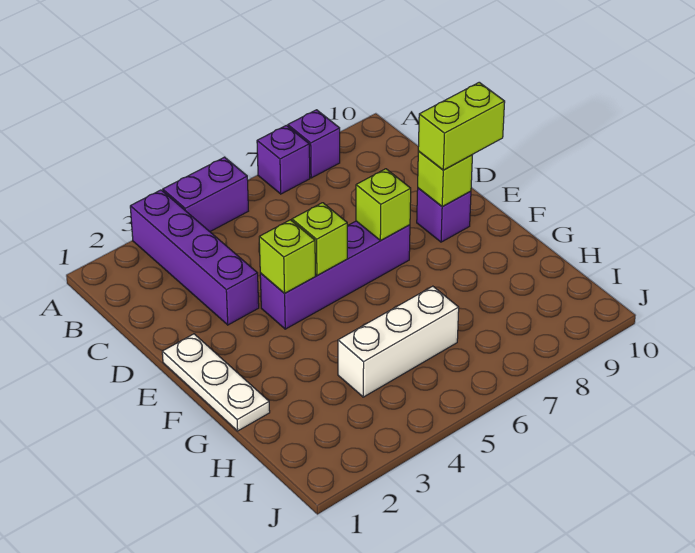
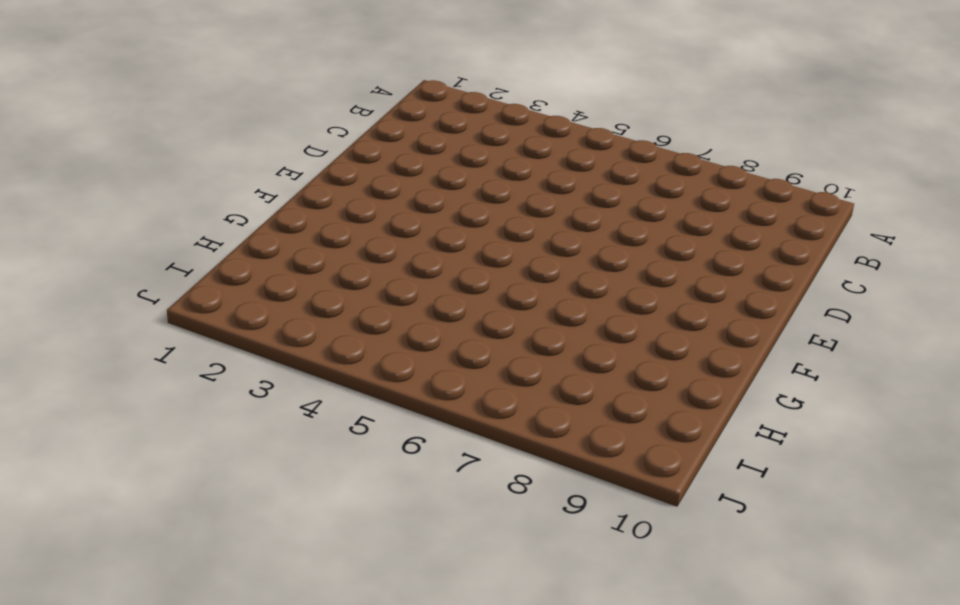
none -> purple 1x4 brick [130,190,259,325]
none -> purple 1x2 brick [163,157,248,231]
none -> purple 1x1 brick [257,125,310,194]

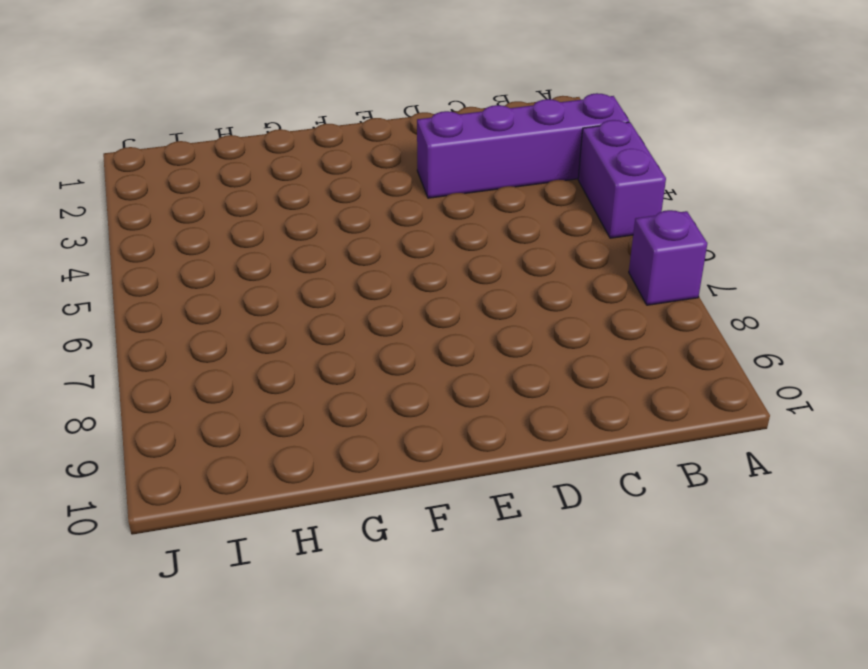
none -> purple 1x1 brick [288,110,340,178]
none -> white 1x3 plate [162,334,270,431]
none -> purple 1x4 brick [260,221,410,329]

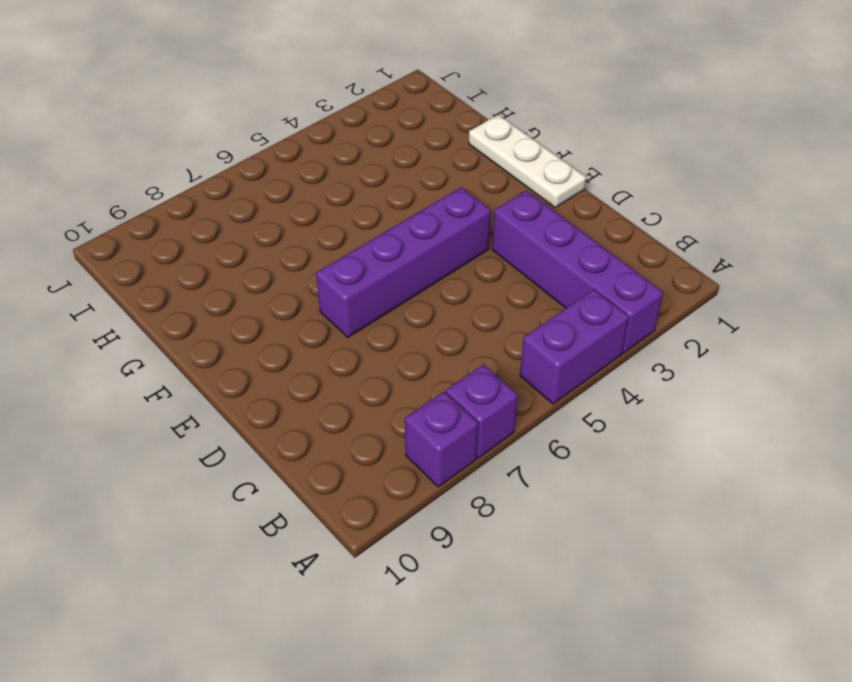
none -> purple 1x1 brick [417,188,471,242]
none -> white 1x3 brick [338,286,459,397]
none -> lime 1x1 brick [259,220,315,293]

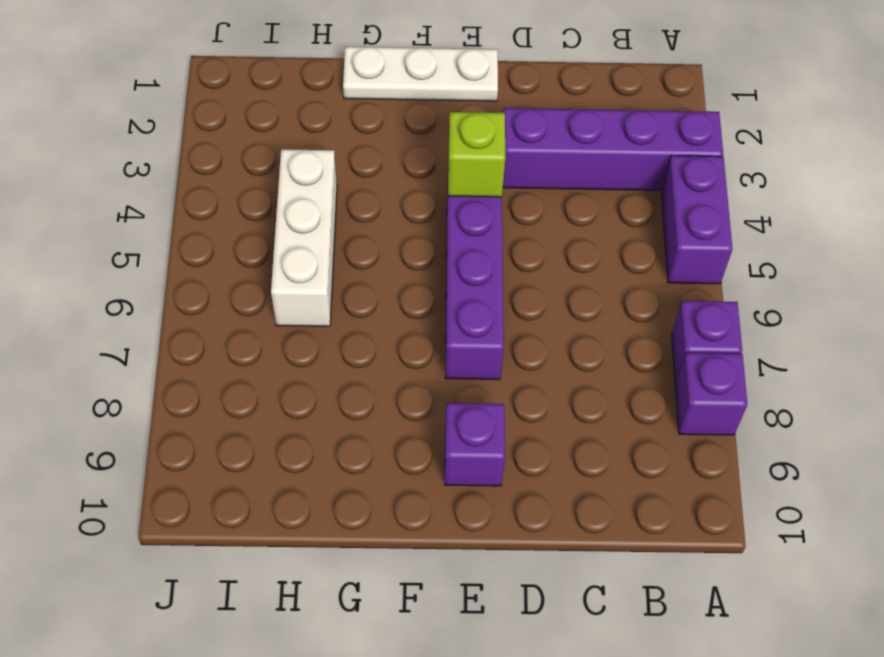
none -> lime 1x1 brick [292,203,347,276]
none -> lime 1x1 brick [356,169,411,241]
none -> lime 1x1 brick [418,151,472,207]

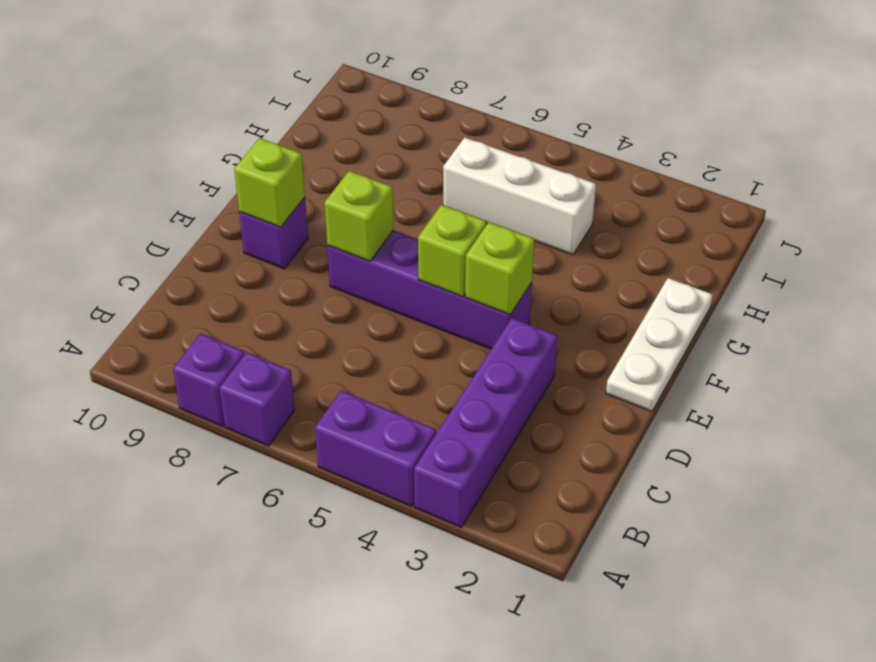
none -> lime 1x2 brick [418,82,505,170]

